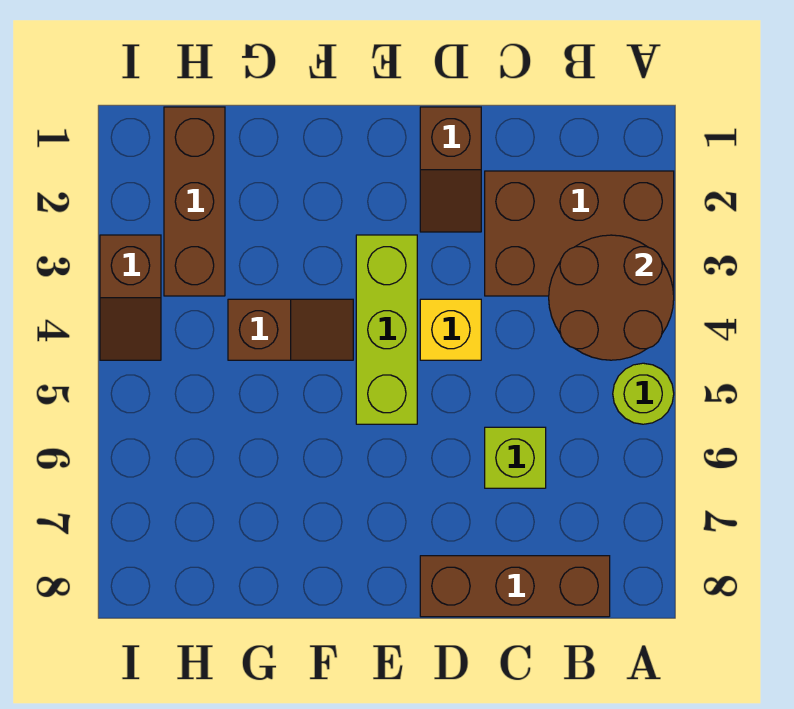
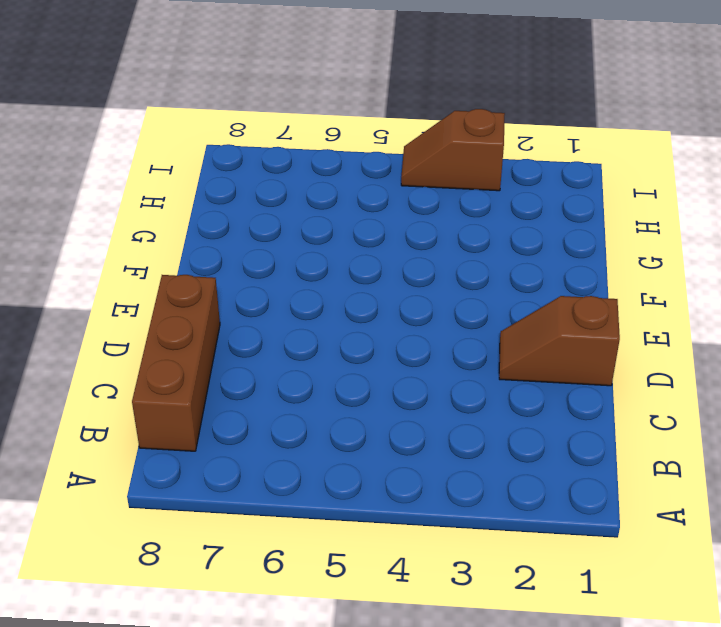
none -> brown 2x3 brick [485,171,674,296]
none -> lime 1x1 round brick [613,363,674,424]

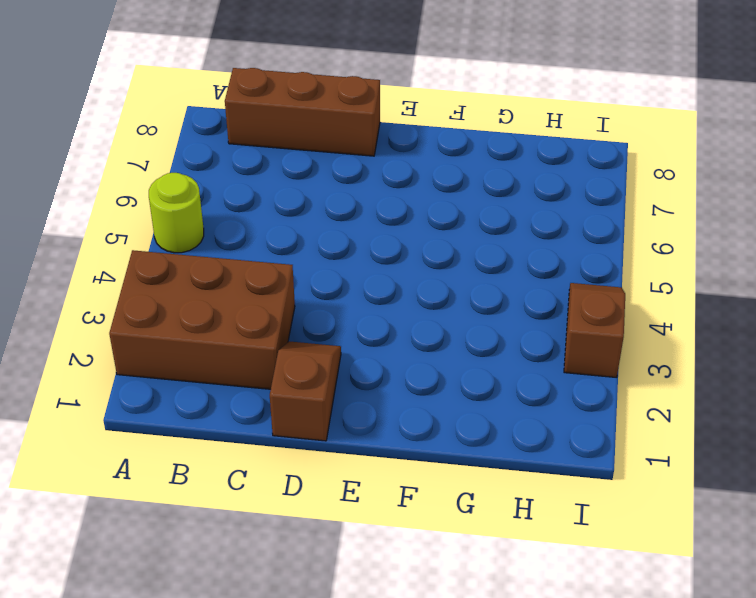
none -> lime 1x1 brick [485,427,546,488]
none -> yellow 1x1 brick [420,299,481,360]

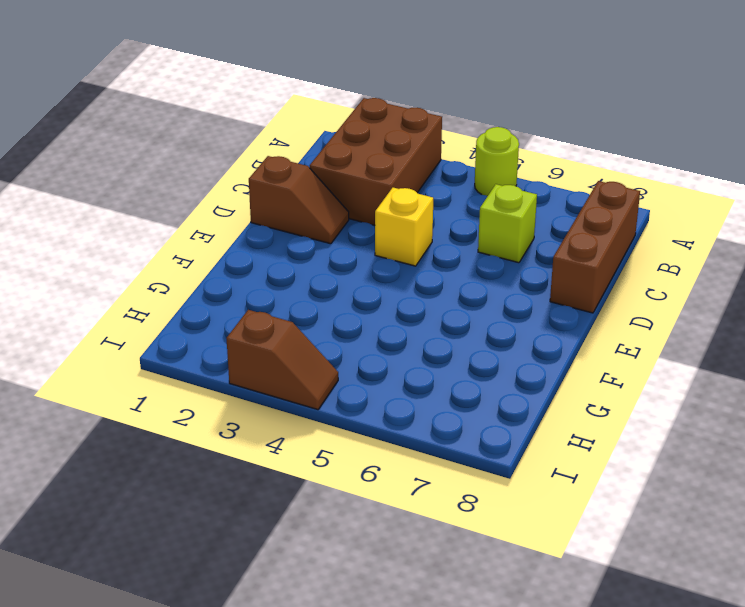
none -> lime 1x3 brick [356,235,417,424]
none -> brown 1x2 slope [228,299,353,360]

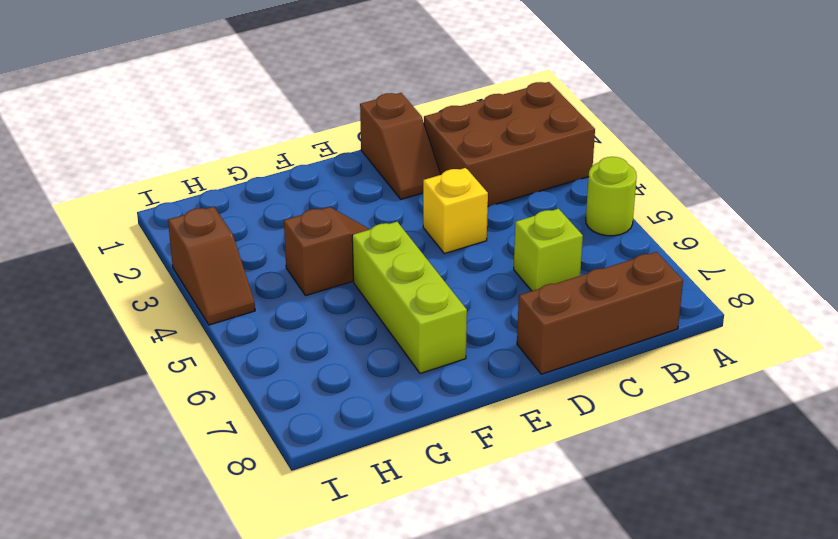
lime 1x3 brick [352,222,467,373] -> lime 1x3 brick moved to [356,235,417,424]
none -> brown 1x3 brick [164,107,225,296]
none -> brown 2x2 round brick [549,235,674,360]

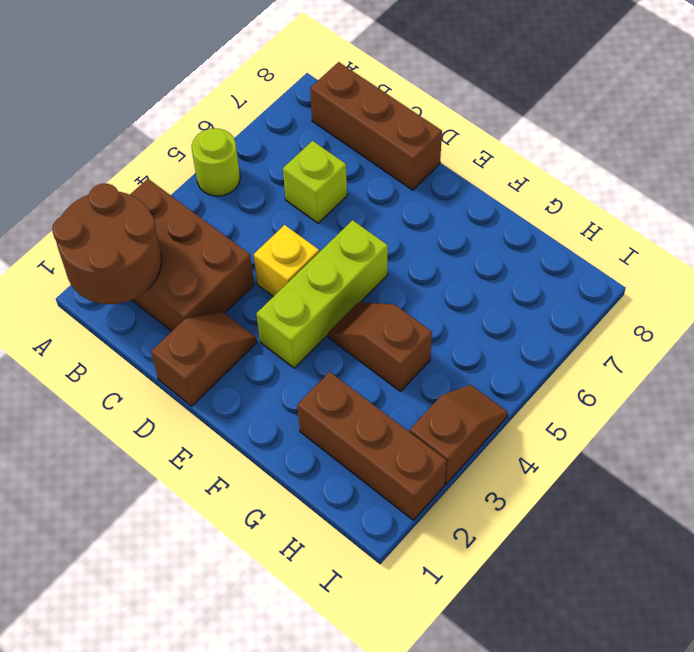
brown 2x2 round brick [52,184,162,304] -> brown 2x2 round brick moved to [549,235,674,360]
brown 1x3 brick [297,372,447,520] -> brown 1x3 brick turned to [164,107,225,296]

